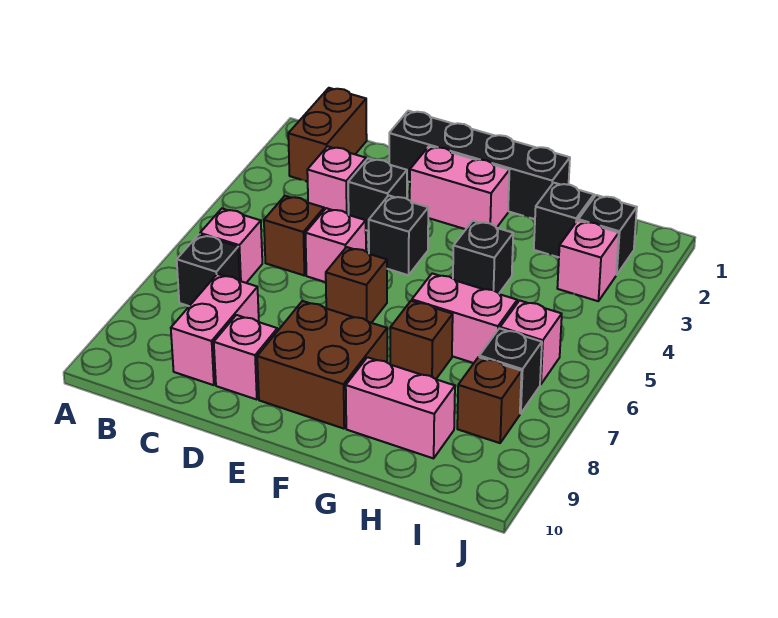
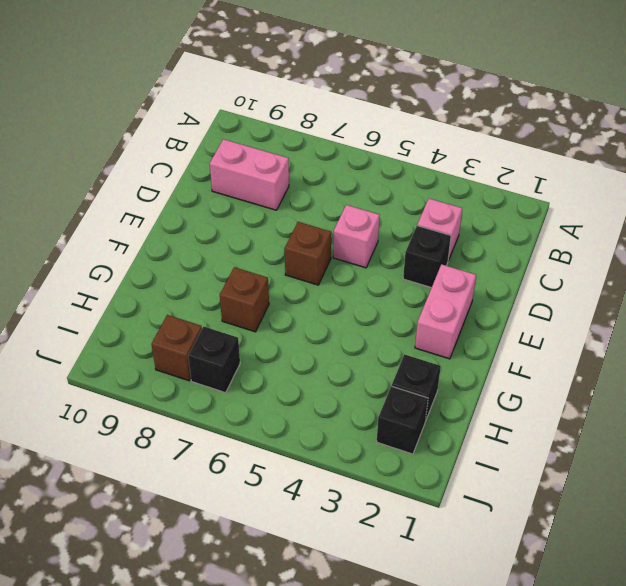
none -> brown 1x2 brick [288,88,367,182]
none -> pink 1x1 brick [200,209,262,283]
none -> black 1x1 brick [177,234,240,306]

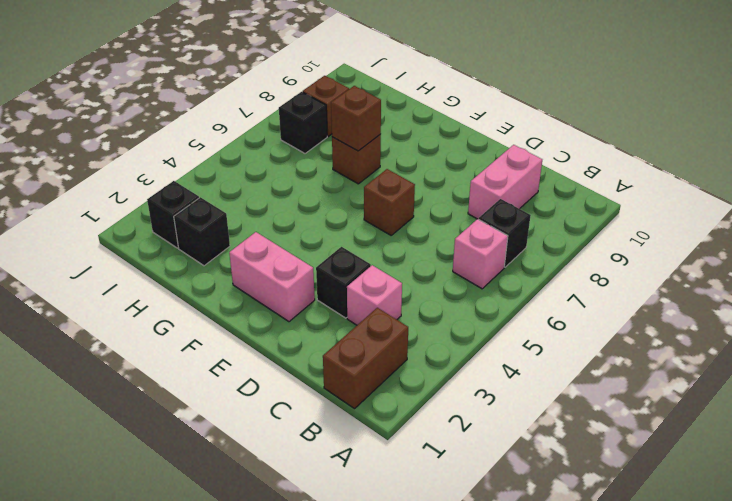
brown 1x1 brick [331,86,381,151] -> brown 1x1 brick moved to [264,196,324,275]
none -> black 1x4 brick [389,111,570,219]
none -> pink 1x1 brick [305,208,366,282]
none -> pink 1x1 brick [214,315,277,400]

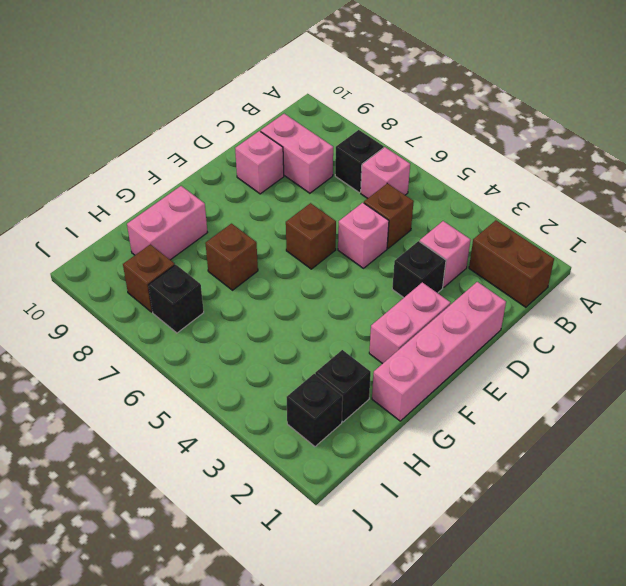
pink 1x4 brick [372,282,506,421] -> black 1x4 brick [389,111,570,219]
none -> black 1x1 brick [369,196,428,275]
none -> brown 2x2 brick [257,301,387,429]
none -> black 1x1 brick [453,221,513,293]

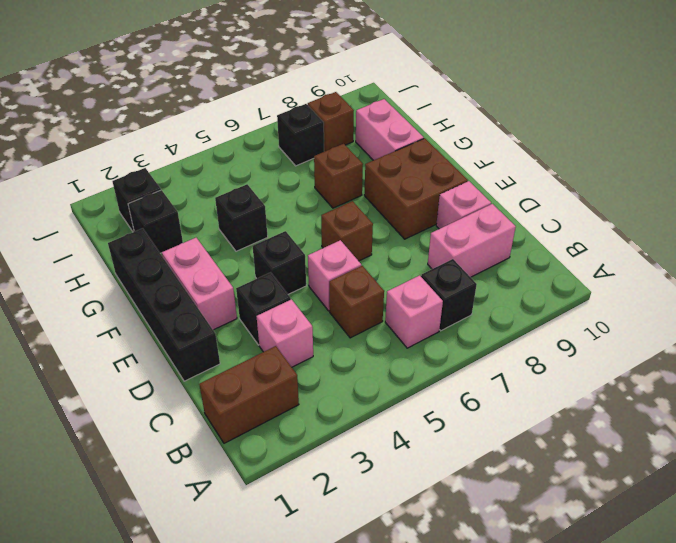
none -> pink 1x2 brick [412,274,517,363]
none -> pink 1x1 brick [557,221,619,301]
none -> pink 1x1 brick [500,300,562,384]

